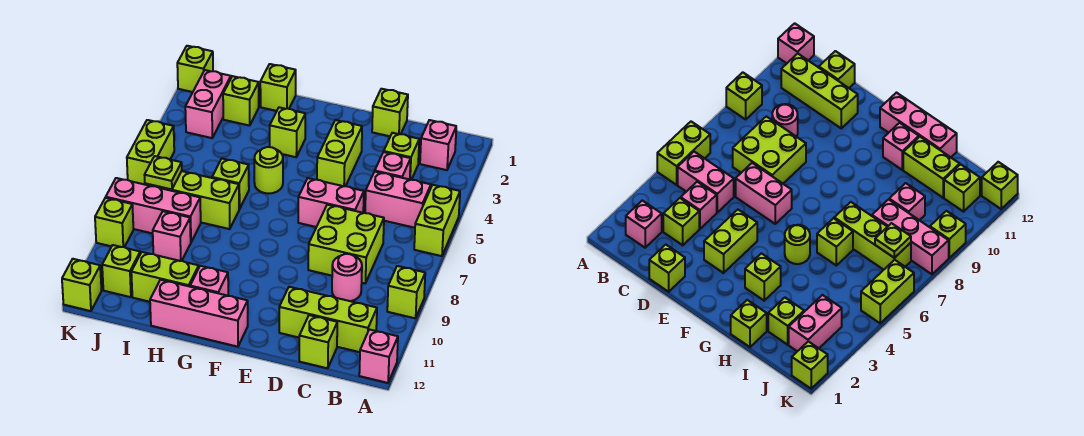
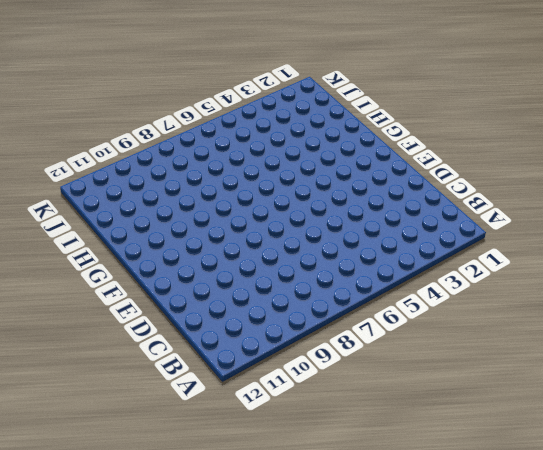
none -> lime 1x2 brick [414,185,460,256]
none -> lime 1x1 brick [387,266,425,318]
none -> pink 1x1 brick [359,329,398,383]
none -> pink 1x1 brick [420,120,456,170]

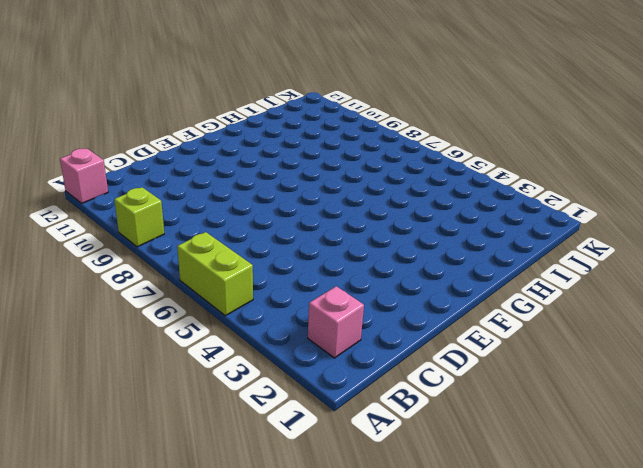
none -> pink 1x2 brick [365,172,431,228]
none -> lime 1x3 brick [279,287,377,352]
none -> lime 1x1 brick [384,133,419,180]
none -> pink 1x1 brick [375,152,411,179]

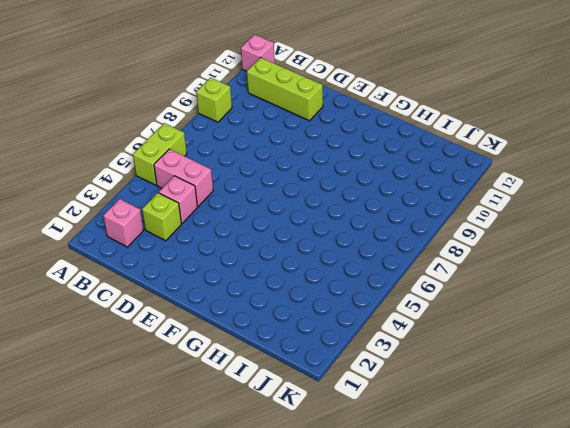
none -> lime 2x2 brick [308,205,384,283]
none -> pink 1x1 round brick [332,254,362,301]
none -> lime 1x1 brick [299,315,337,368]
none -> lime 1x1 brick [372,89,408,136]

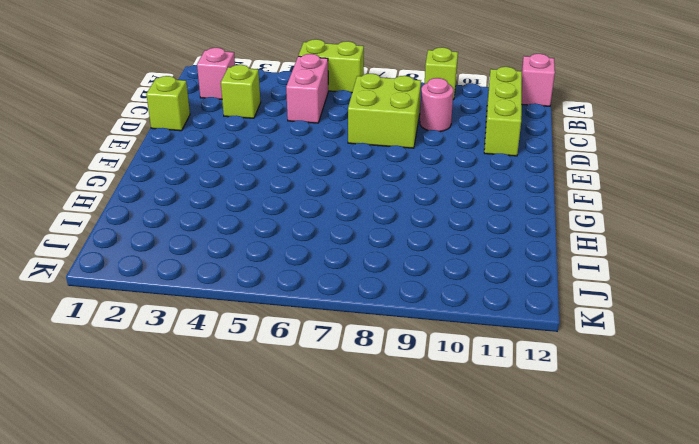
none -> pink 1x1 brick [375,152,411,179]
none -> lime 1x1 brick [299,315,337,368]
none -> pink 1x2 brick [298,178,364,227]
none -> lime 1x2 brick [317,120,362,186]

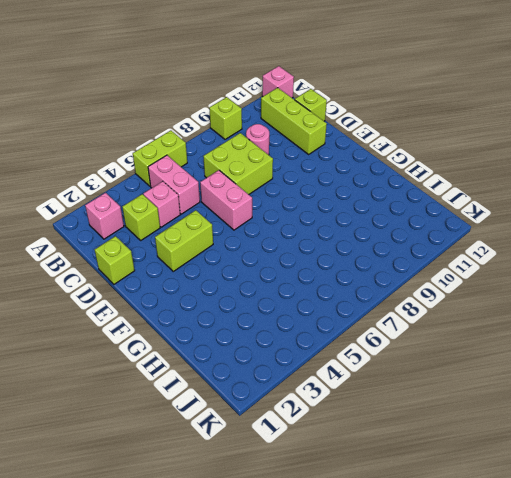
none -> pink 1x3 brick [150,280,248,347]
none -> lime 1x1 brick [270,107,305,157]
none -> lime 1x1 round brick [254,147,283,194]
none -> pink 1x1 brick [190,266,228,296]

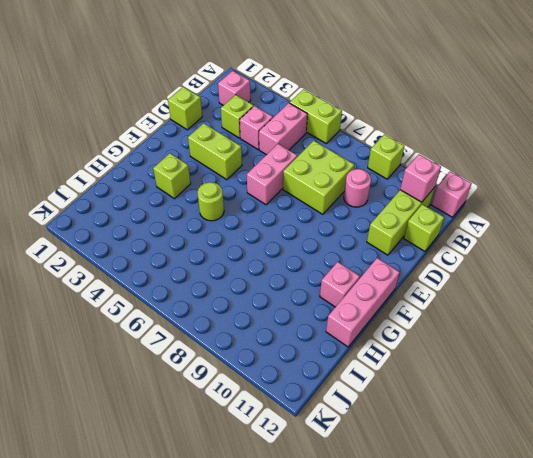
pink 1x1 brick [400,154,441,202] -> pink 1x1 brick moved to [153,211,191,261]
none -> lime 1x1 brick [260,64,296,111]
none -> lime 1x1 brick [212,159,249,209]
none -> lime 1x3 brick [145,171,239,229]
none -> lime 1x2 brick [131,252,199,302]

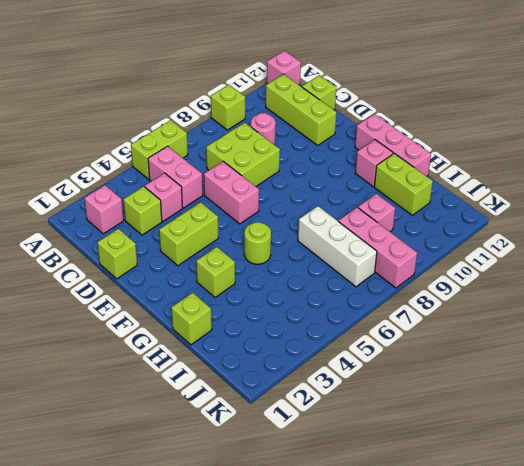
white 1x3 brick [298,206,377,287] -> lime 1x3 brick [145,171,239,229]
none -> lime 1x1 brick [212,159,249,209]
none -> lime 1x1 brick [223,76,259,126]
none -> pink 1x2 brick [185,70,231,138]
none -> lime 1x1 brick [102,245,140,297]

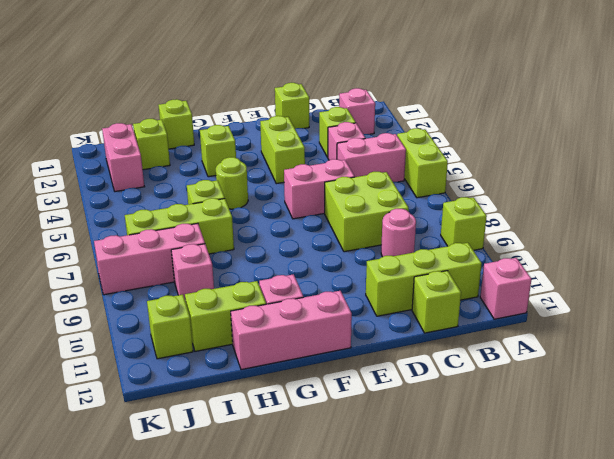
none -> lime 1x1 brick [177,46,213,92]
none -> lime 1x2 brick [127,120,174,184]
none -> lime 1x1 brick [95,198,133,247]
none -> lime 1x1 brick [62,259,101,311]

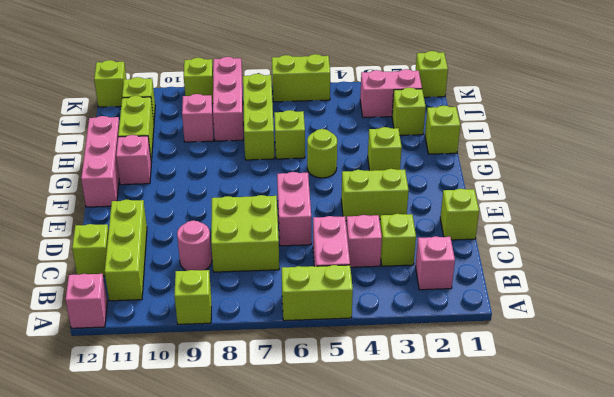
none -> lime 1x1 plate [145,156,182,190]

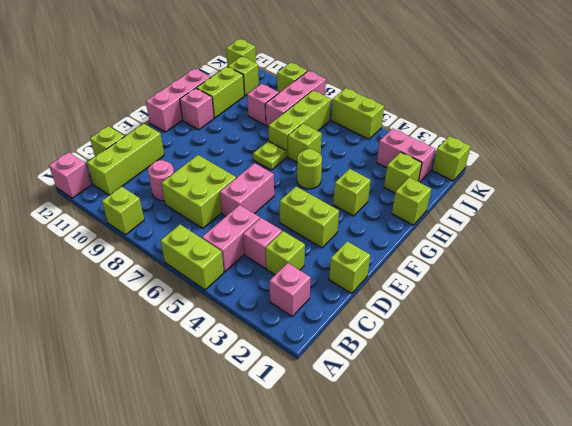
lime 1x1 plate [253,141,286,170] -> lime 1x1 plate moved to [145,156,182,190]

